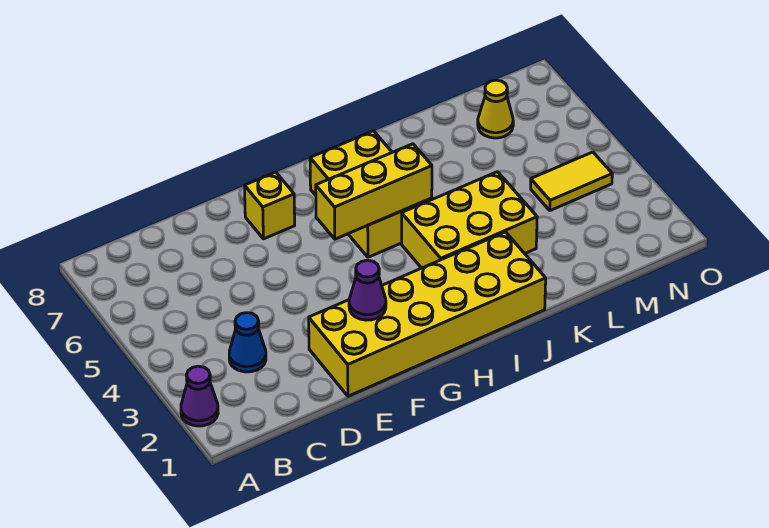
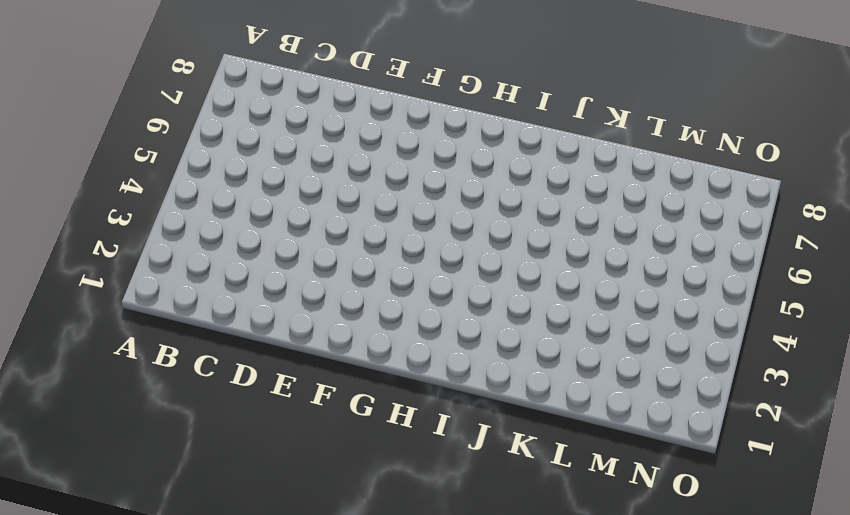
none -> purple 1x1 cone [181,366,218,426]
none -> blue 1x1 cone [229,313,266,372]

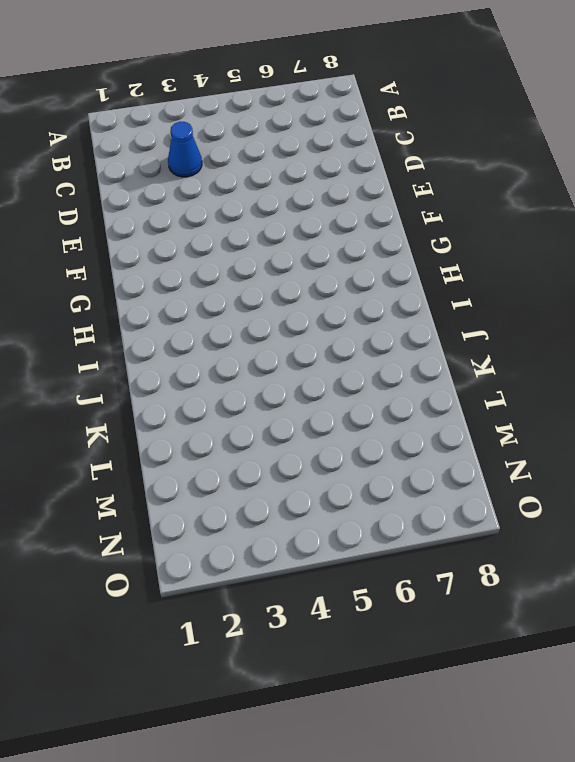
none -> purple 1x1 cone [181,366,218,426]
none -> yellow 2x6 brick [309,232,546,396]

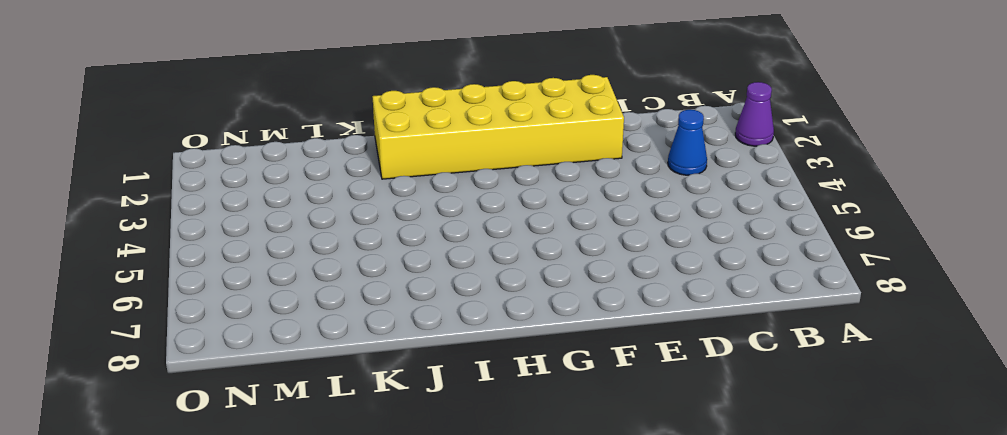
none -> yellow 1x1 brick [244,172,295,239]
none -> yellow 2x3 brick [310,131,432,257]

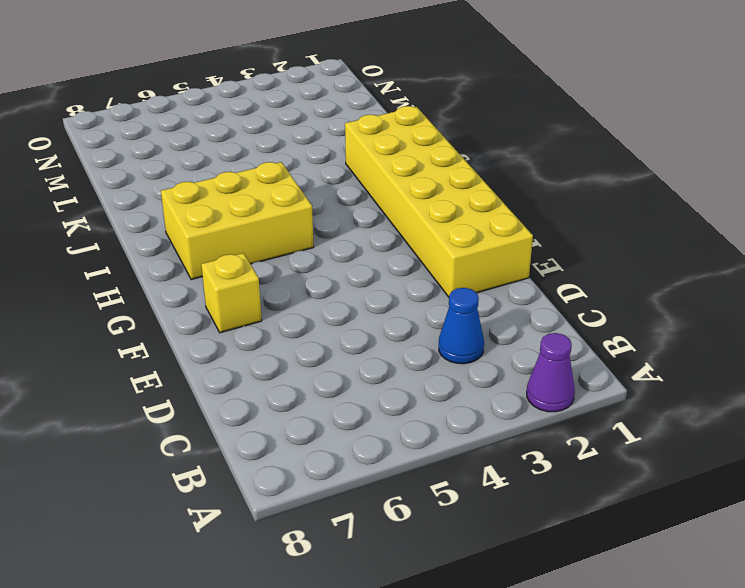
none -> yellow 2x3 brick [402,172,537,268]
none -> yellow 1x2 tile [531,152,612,210]

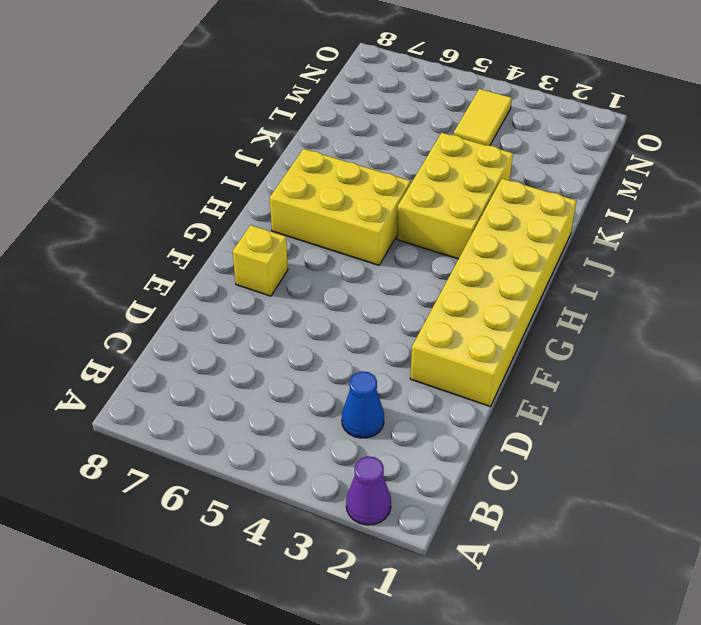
none -> yellow 1x1 cone [478,80,513,138]
none -> purple 1x1 cone [349,260,386,320]

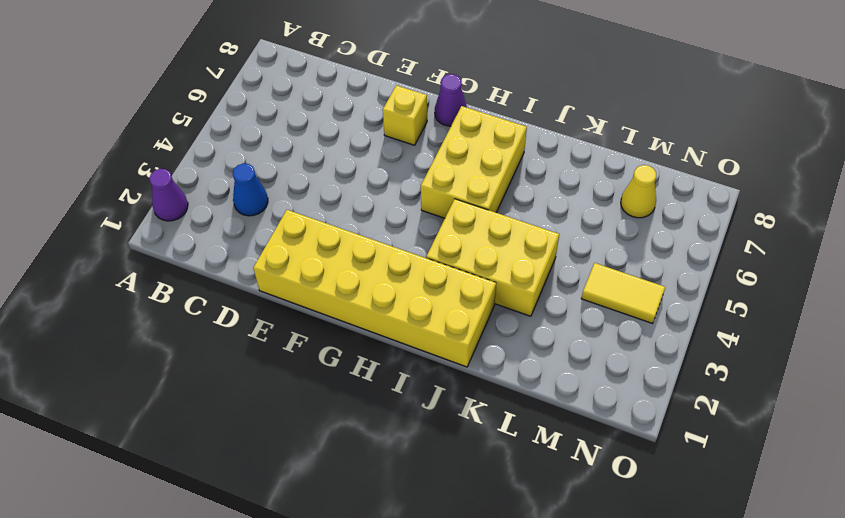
purple 1x1 cone [435,74,467,126] -> purple 1x1 cone moved to [349,260,386,320]
none -> yellow 1x3 brick [316,144,432,239]

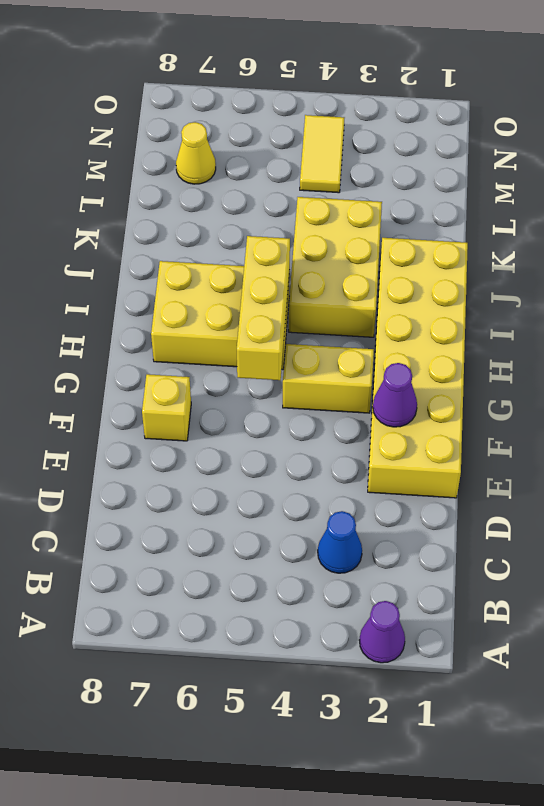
yellow 1x2 brick [283,344,374,413] -> none

